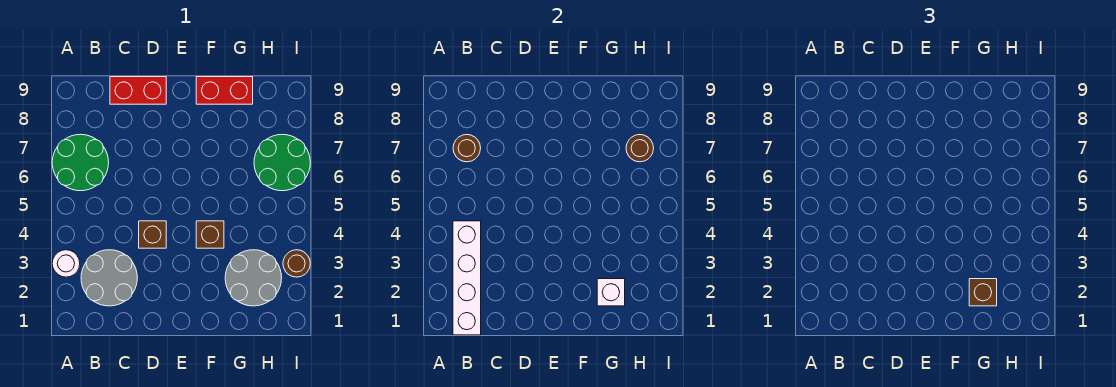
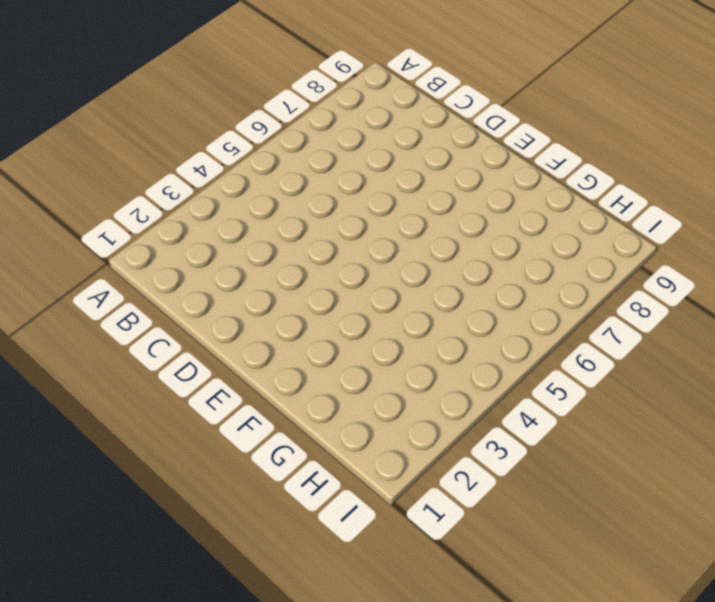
none -> white 1x1 round brick [52,250,80,277]
none -> green 2x2 round brick [52,134,109,191]
none -> grey 2x2 round brick [81,250,137,306]

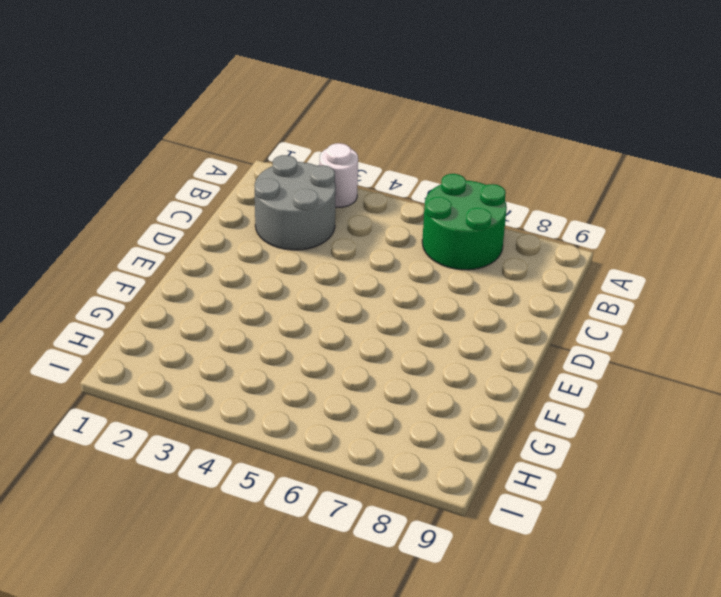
none -> red 1x2 brick [110,77,166,104]
none -> brown 1x1 brick [139,221,166,248]
none -> brown 1x1 brick [196,221,224,248]

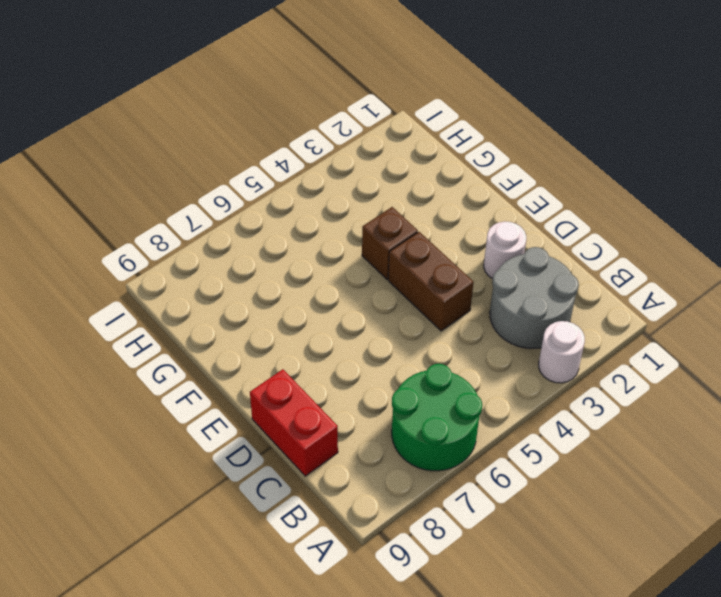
white 1x1 round brick [484,221,526,279] -> none
brown 1x2 brick [388,232,474,331] -> brown 1x1 brick [139,221,166,248]
none -> red 1x2 brick [196,77,253,104]
none -> grey 2x2 round brick [225,250,282,306]
none -> green 2x2 round brick [254,134,310,191]

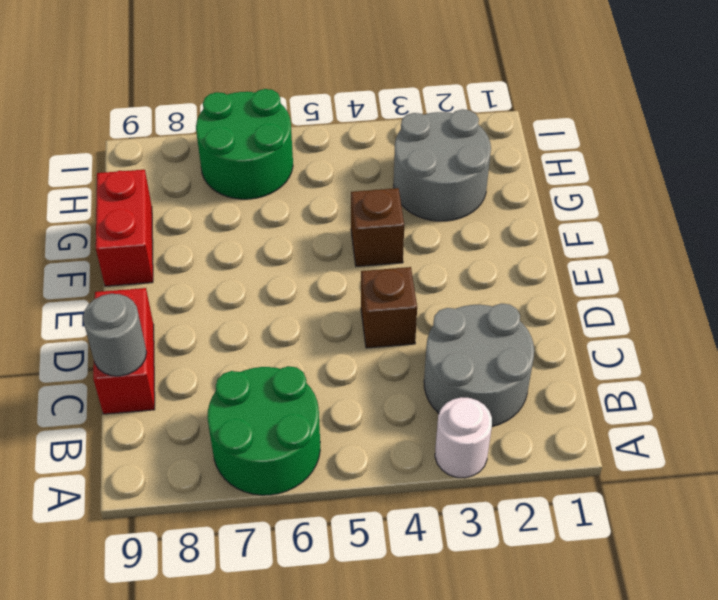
grey 1x1 round brick [83,294,147,376] -> none
none -> brown 1x1 round brick [283,250,310,277]
none -> white 1x4 brick [453,221,481,335]
none -> brown 1x1 round brick [453,135,481,162]

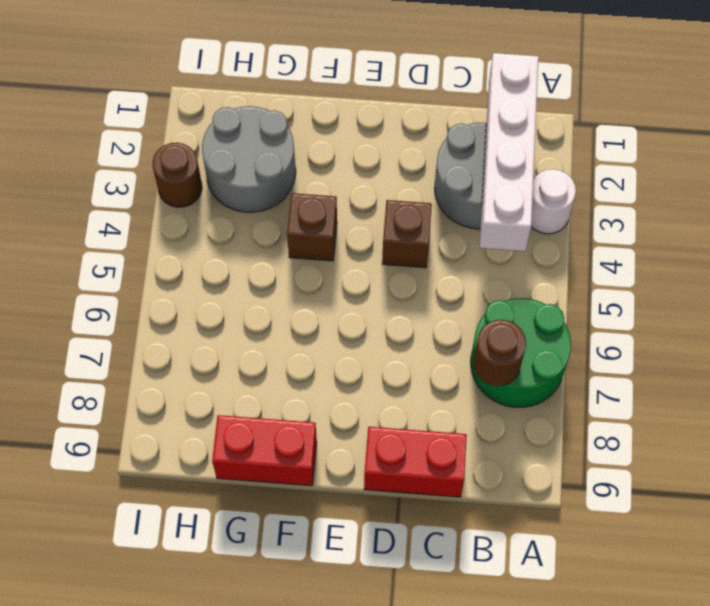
none -> green 2x2 round brick [254,134,310,191]
none -> white 1x1 brick [597,279,625,306]
none -> brown 1x1 round brick [626,135,654,162]

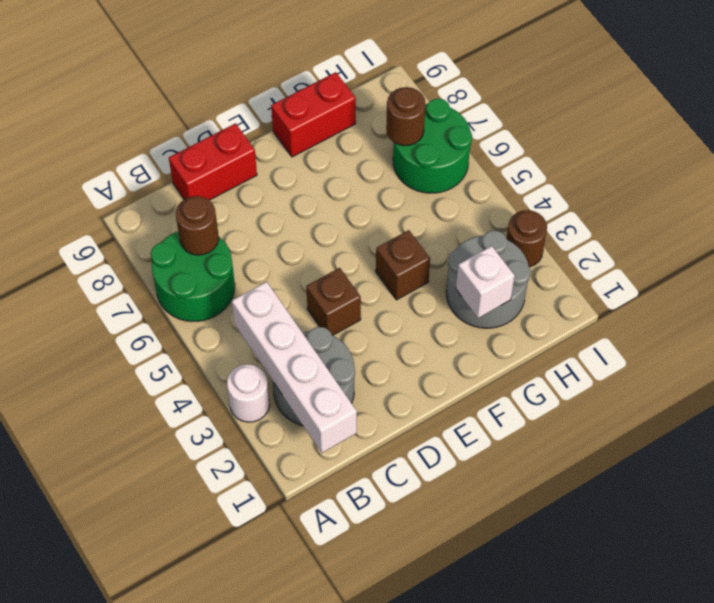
none -> brown 1x1 brick [969,279,997,306]

